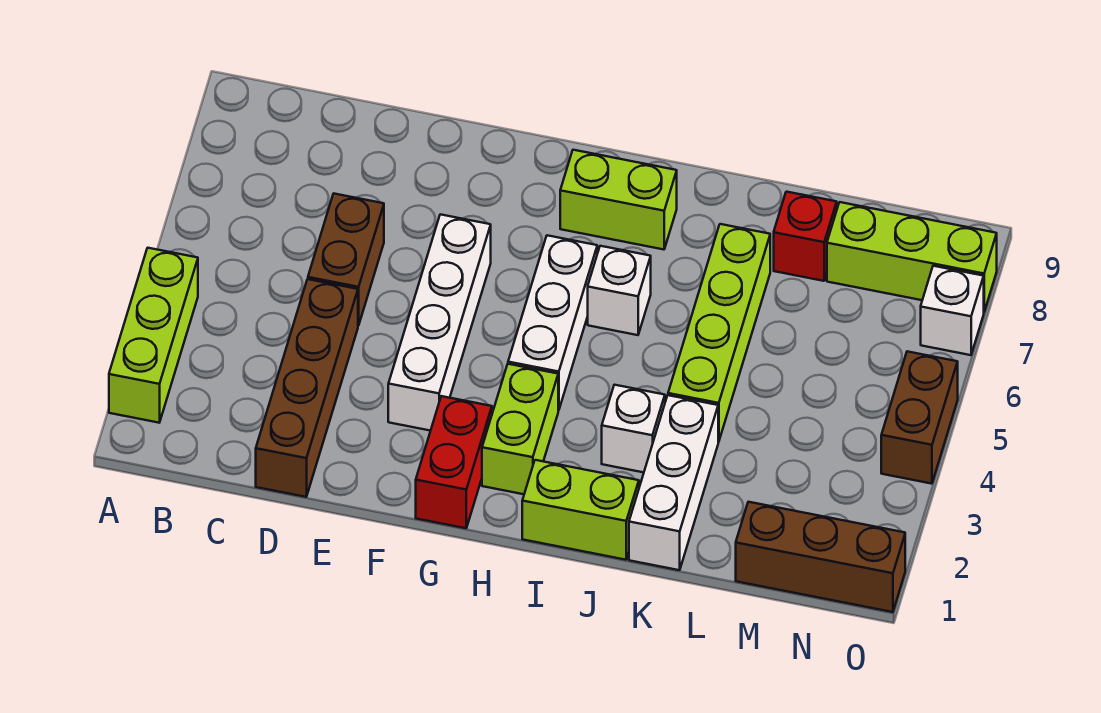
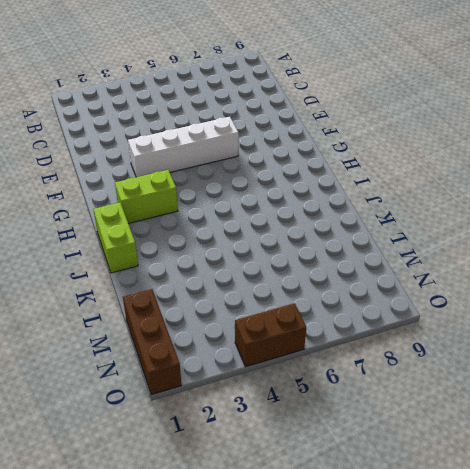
none -> lime 1x3 brick [109,248,198,423]
none -> brown 1x4 brick [256,279,358,497]
none -> brown 1x2 brick [308,194,384,326]

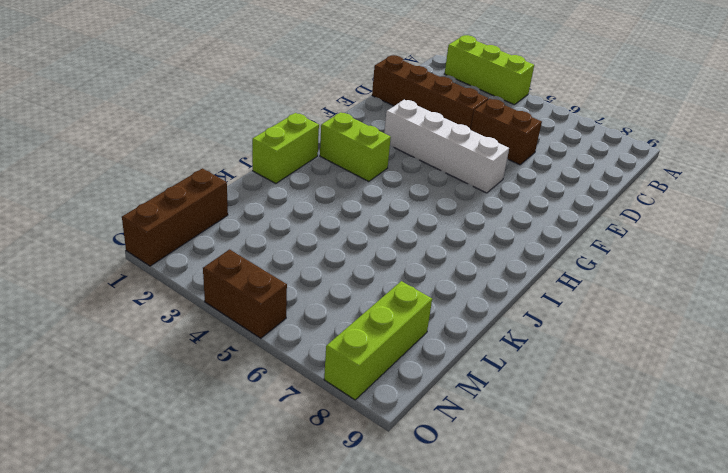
none -> red 1x2 brick [416,396,492,528]
none -> white 1x3 brick [508,235,597,410]
none -> lime 1x2 brick [560,150,677,250]

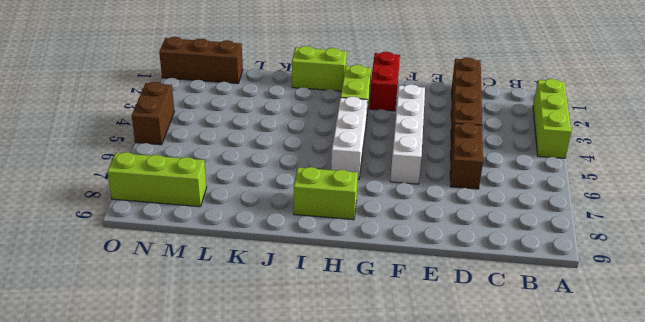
none -> white 1x1 brick [588,246,651,335]
none -> white 1x1 brick [602,385,665,472]
none -> white 1x3 brick [629,395,718,570]

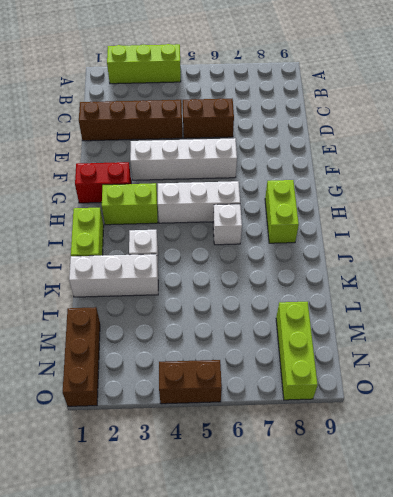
none -> lime 1x4 brick [668,224,770,442]
none -> red 1x1 brick [774,192,837,281]
none -> white 1x1 brick [921,266,984,355]

